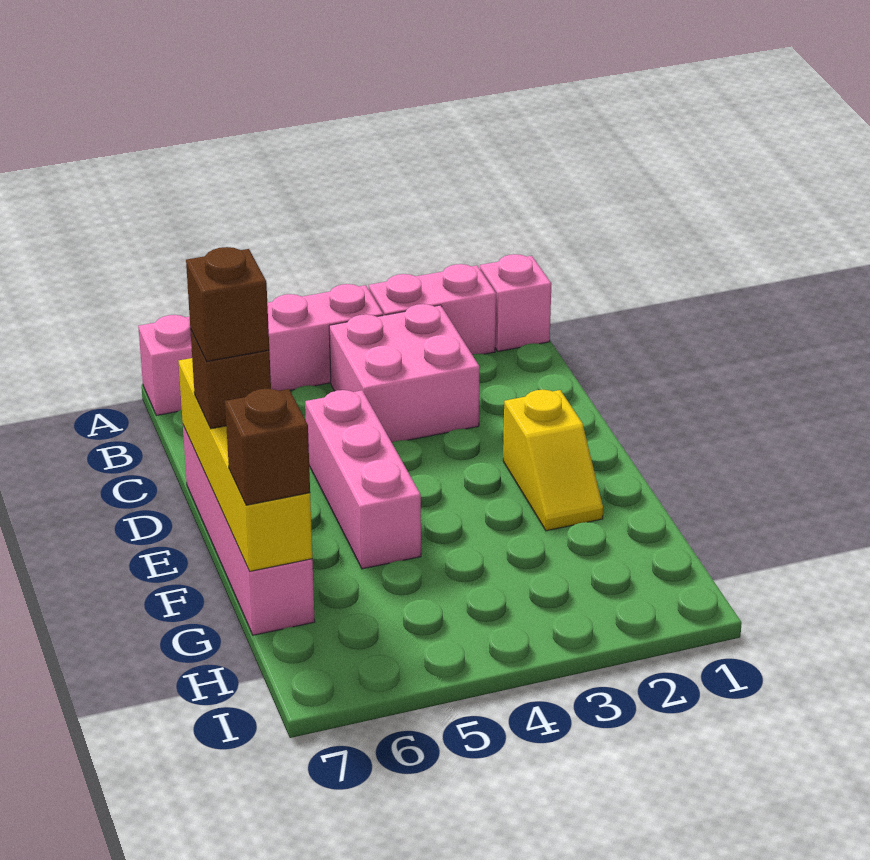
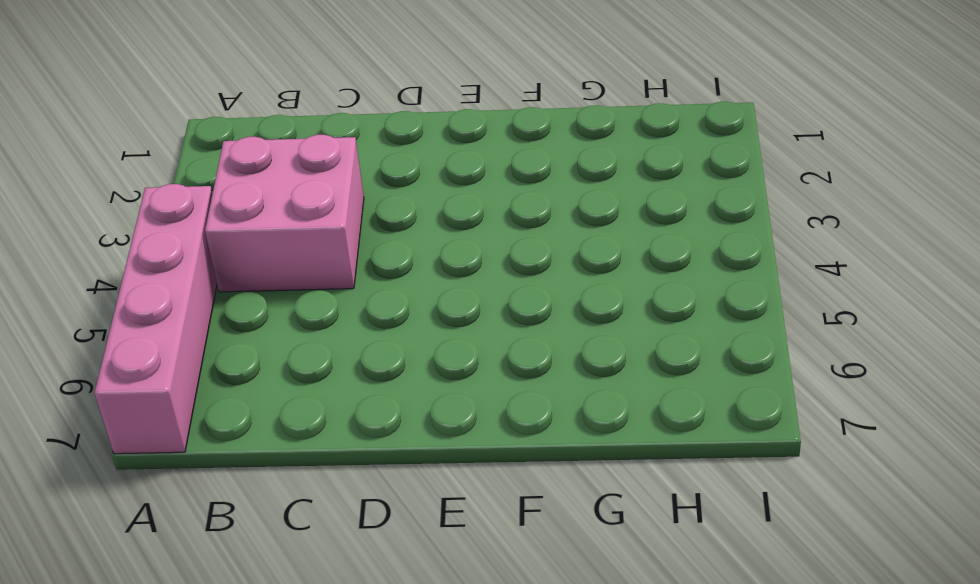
none -> pink 1x1 brick [480,254,551,351]
none -> pink 1x2 brick [369,264,496,354]

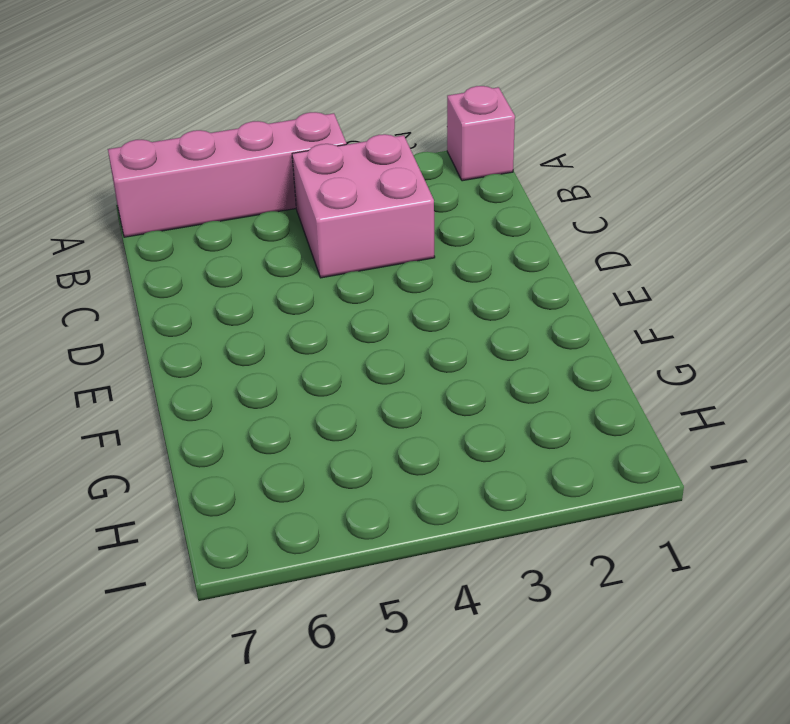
none -> pink 1x2 brick [369,264,496,354]
none -> pink 1x3 brick [305,390,421,569]

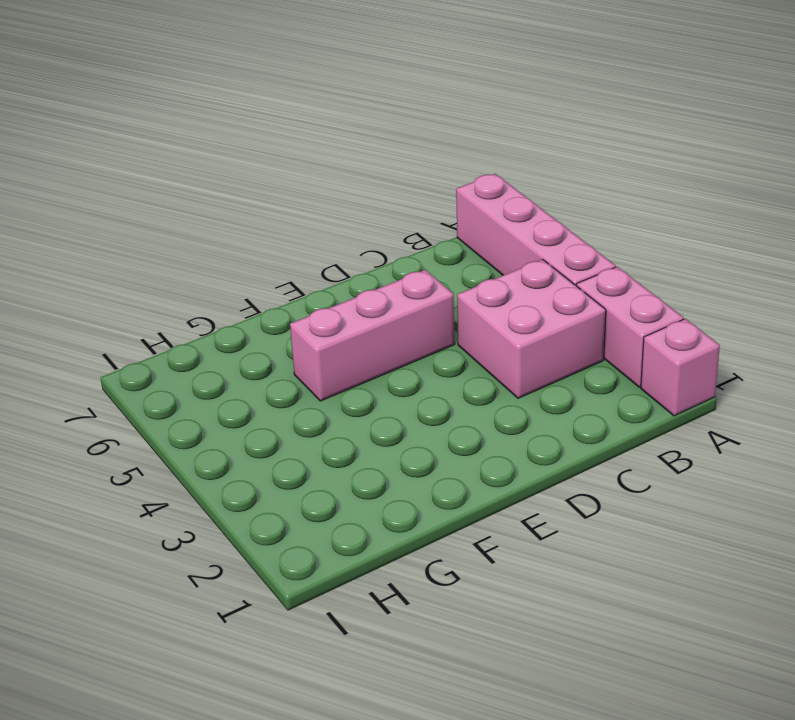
none -> pink 1x4 brick [183,426,315,635]
none -> yellow 1x2 slope [503,390,603,531]

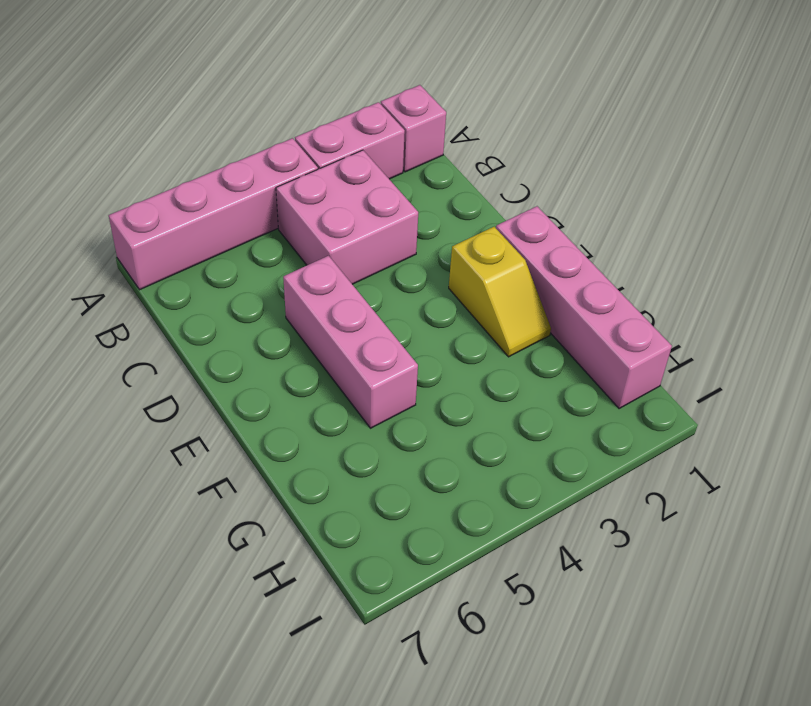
pink 1x4 brick [496,206,672,409] -> pink 1x4 brick moved to [183,426,315,635]
none -> yellow 1x4 brick [179,358,312,572]
none -> brown 1x1 brick [190,329,271,429]

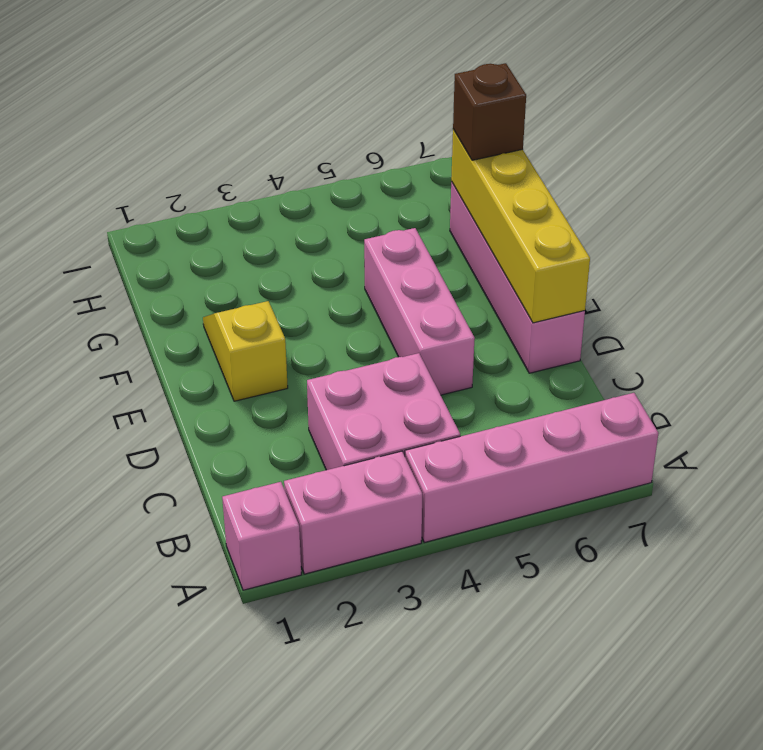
none -> brown 1x1 brick [190,329,271,429]
none -> brown 1x1 brick [186,247,269,362]

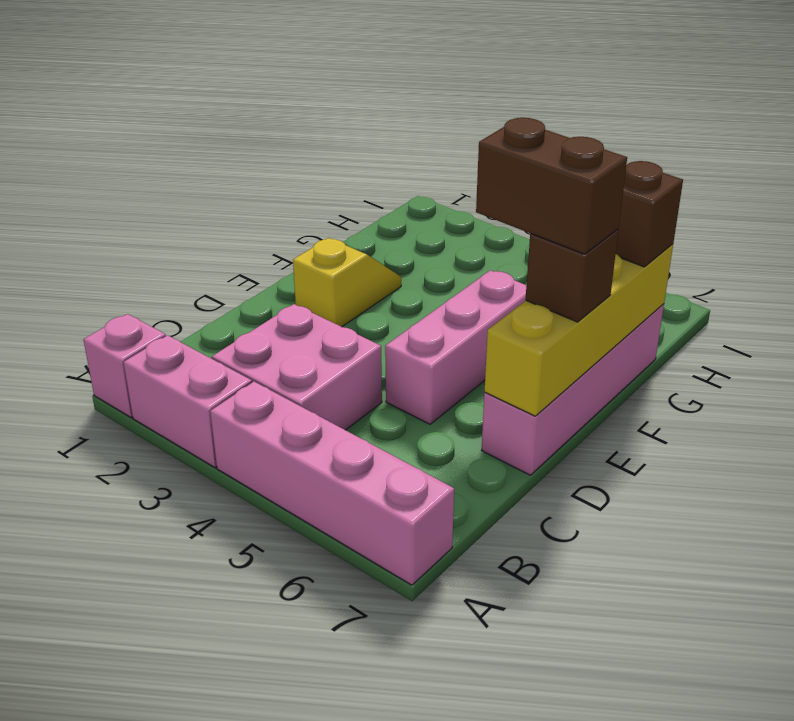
brown 1x2 brick [476,118,627,254] -> brown 1x1 brick [186,247,269,362]

